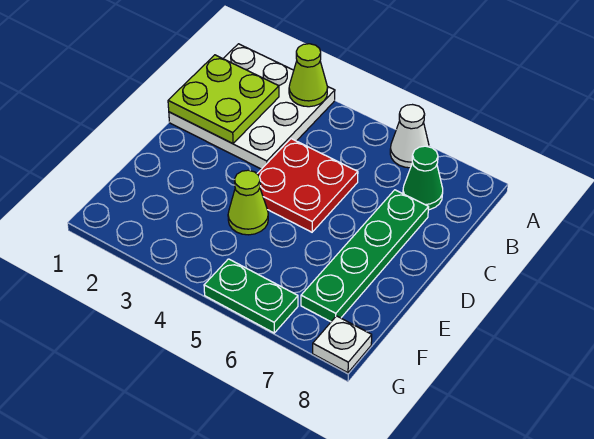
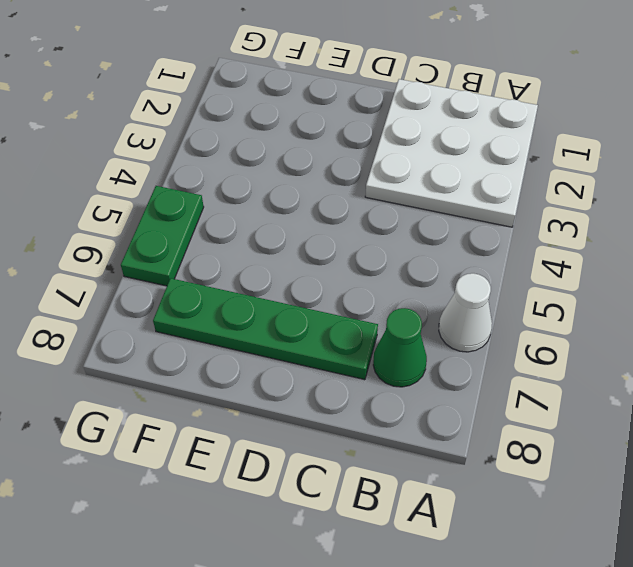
none -> red 2x2 plate [257,139,358,232]
none -> lime 1x1 cone [228,170,268,235]

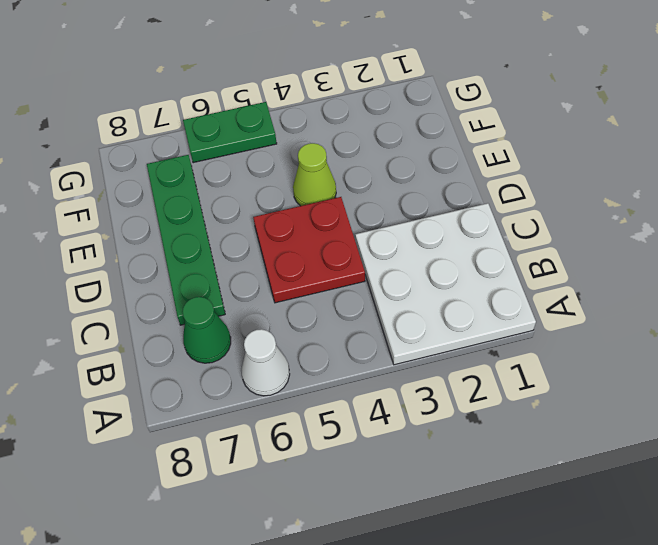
none -> white 1x1 plate [313,316,372,373]
none -> lime 1x1 cone [289,44,328,107]

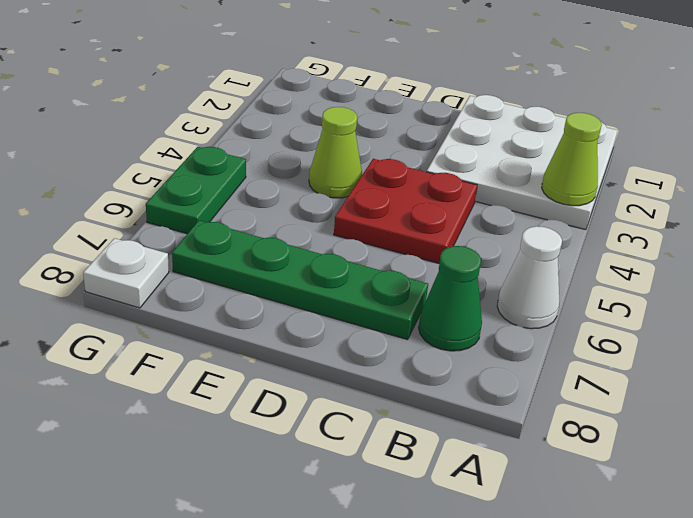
none -> lime 2x2 plate [168,55,279,144]

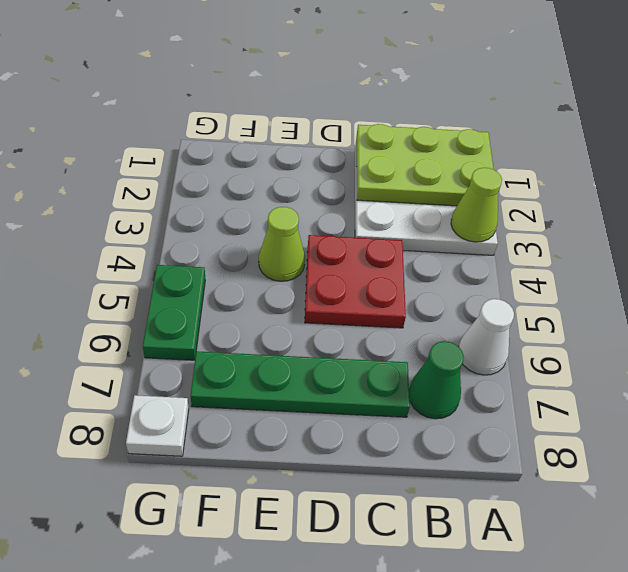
lime 2x3 plate [356,124,493,206] -> lime 2x2 plate [168,55,279,144]

